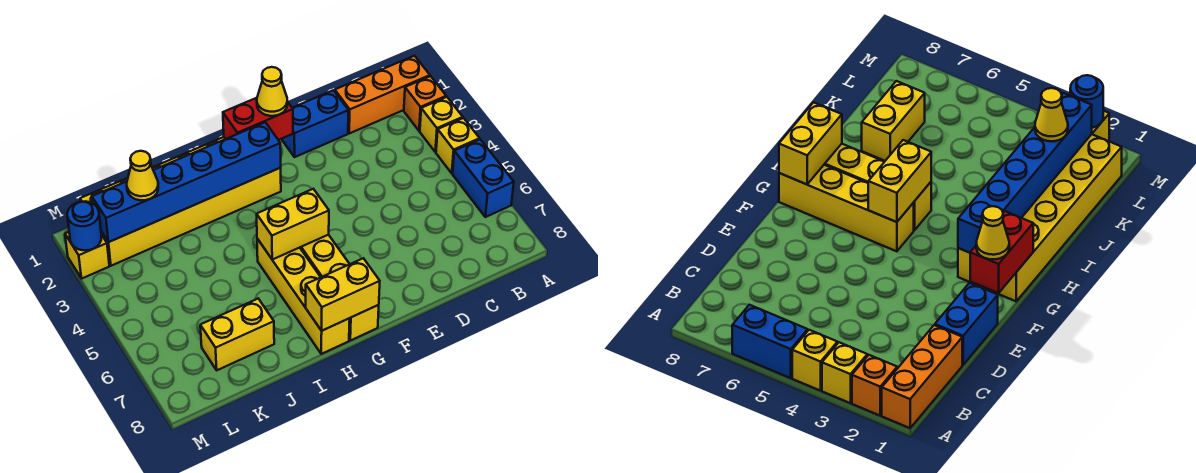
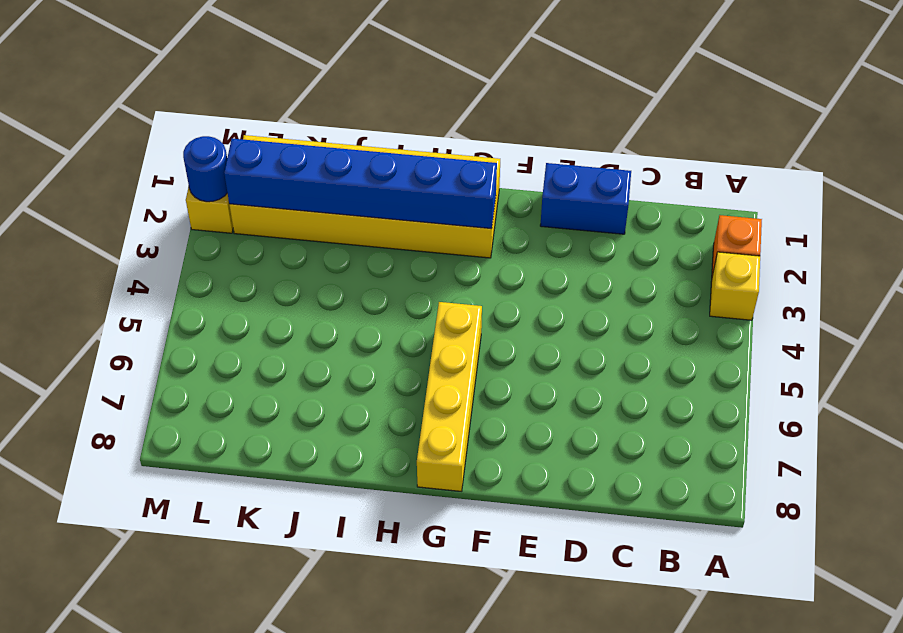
none -> orange 1x3 brick [335,56,430,133]
none -> yellow 1x1 brick [436,118,480,173]
none -> blue 1x2 brick [453,139,514,217]

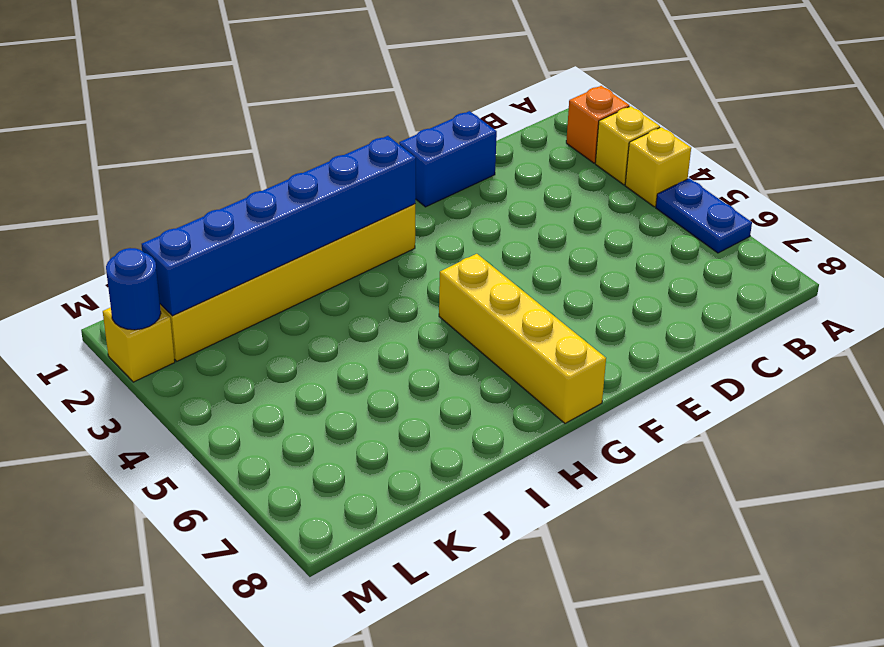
blue 1x2 plate [656,178,752,253] -> blue 1x2 brick [453,139,514,217]
none -> orange 1x3 brick [335,56,430,133]
none -> yellow 1x4 brick [257,239,350,354]
none -> yellow 1x2 brick [200,299,274,370]

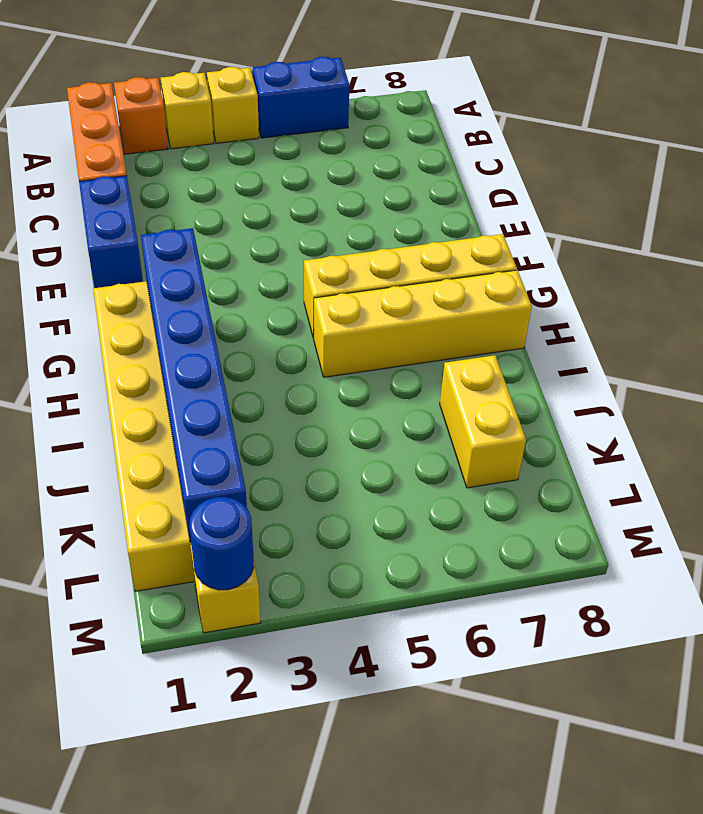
none -> red 1x2 brick [223,98,293,140]
none -> yellow 1x2 brick [257,189,329,260]
none -> yellow 1x2 brick [306,258,380,331]

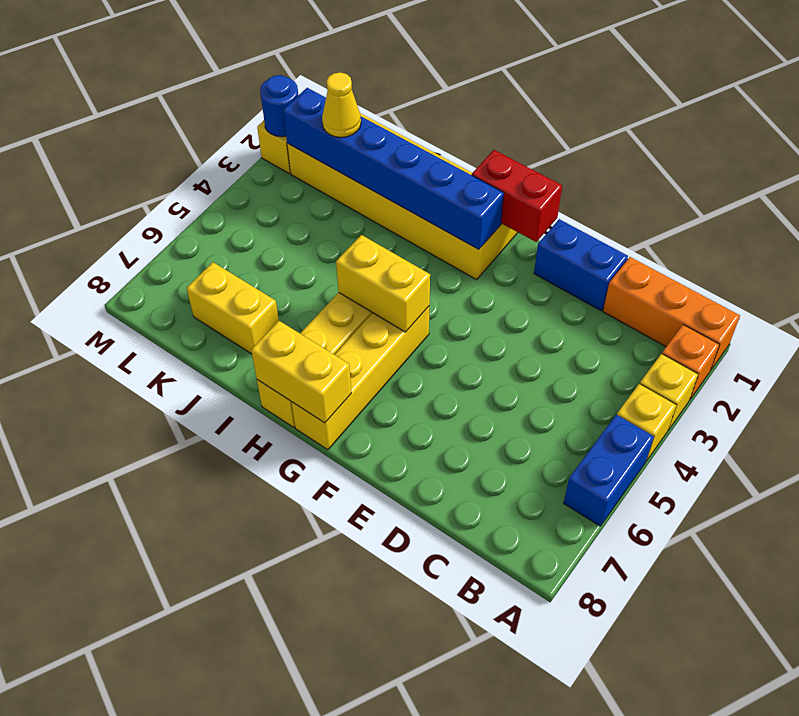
none -> yellow 1x1 cone [257,67,287,116]

